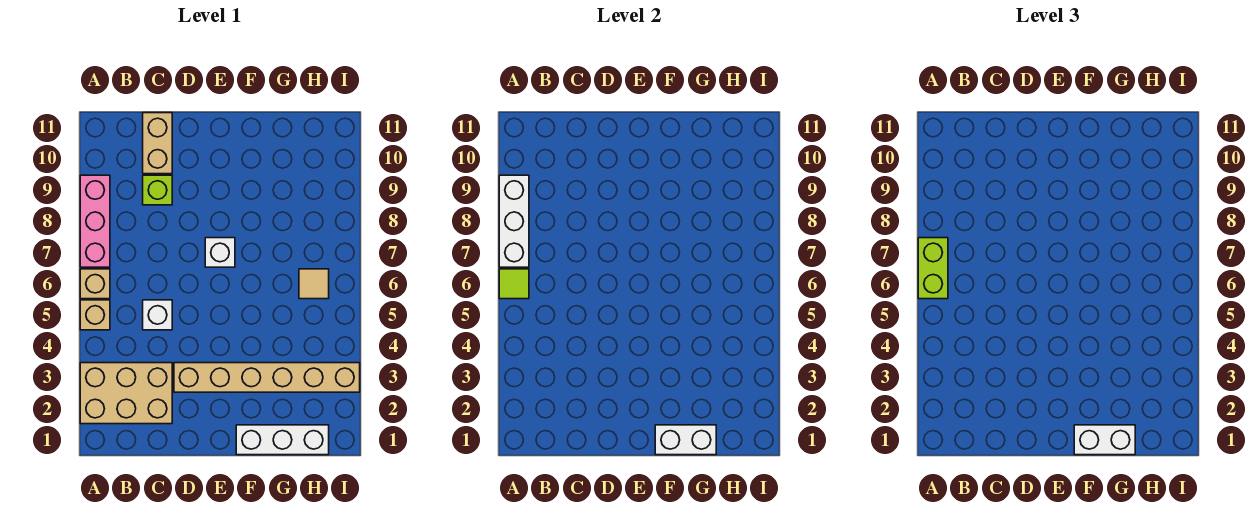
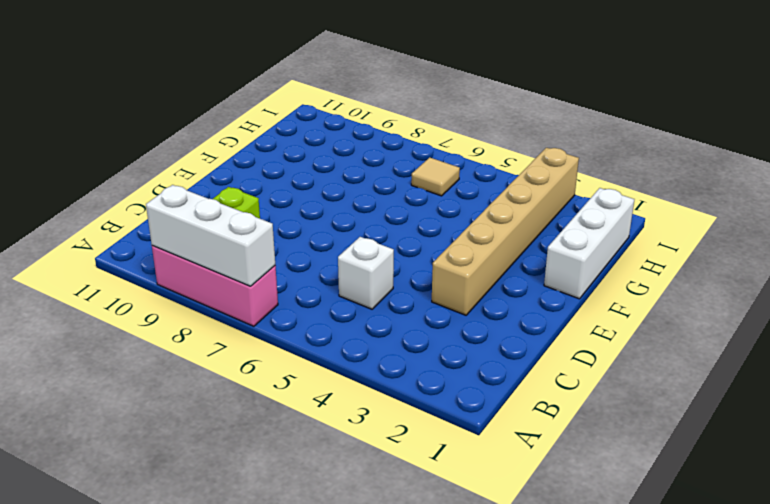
none -> tan 2x3 brick [80,363,172,424]
none -> tan 1x1 brick [80,300,110,330]
none -> tan 1x1 brick [80,269,110,299]

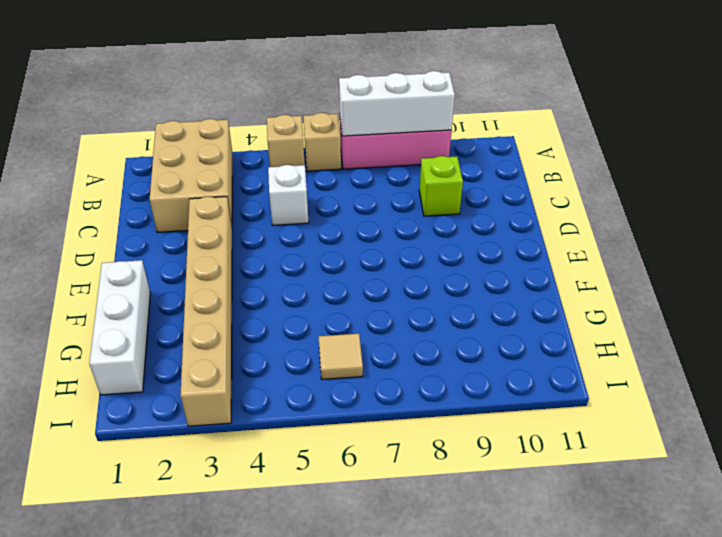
none -> tan 1x2 brick [143,113,172,174]
none -> white 1x1 brick [205,238,235,267]
none -> lime 1x1 tile [499,269,529,299]

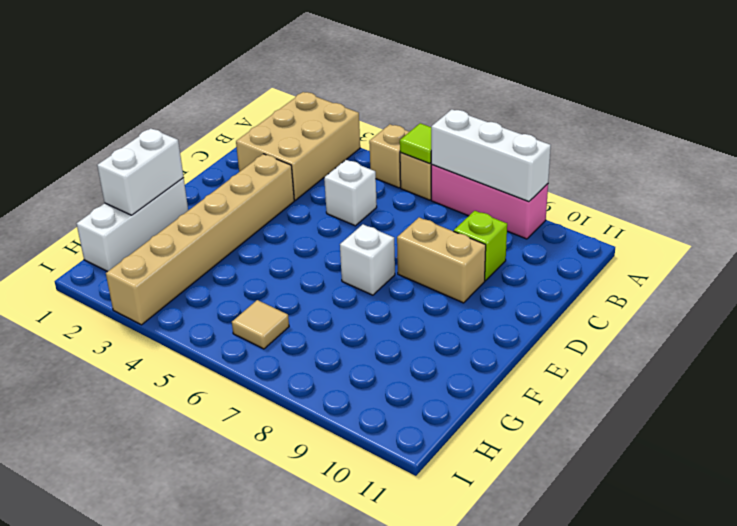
tan 1x2 brick [397,218,486,303] -> tan 1x2 brick moved to [143,113,172,174]
none -> lime 1x2 brick [918,238,948,299]
none -> white 1x2 brick [1074,425,1135,455]

